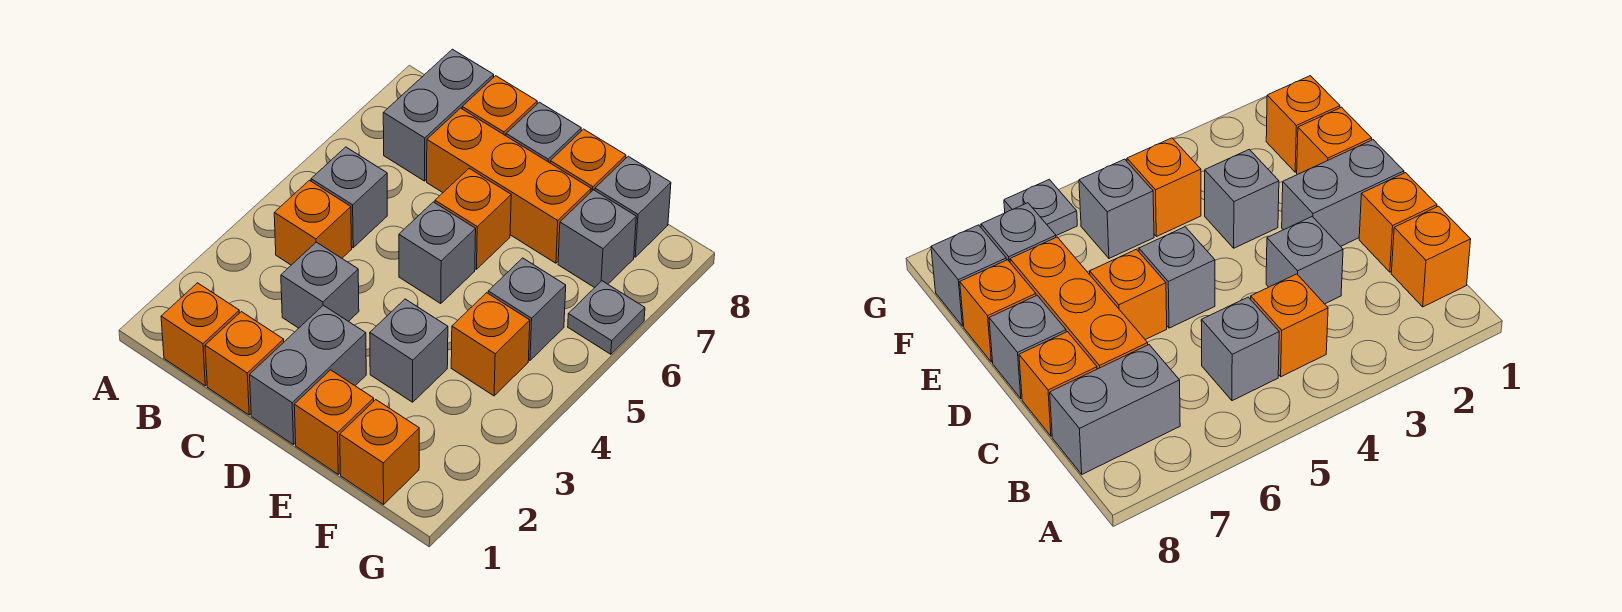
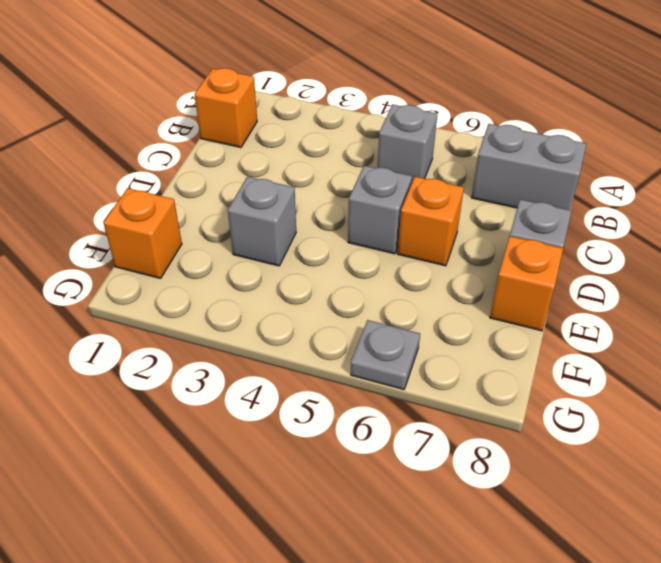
none -> orange 1x1 brick [274,180,352,265]
none -> orange 1x1 brick [205,312,284,415]
none -> grey 1x1 brick [281,242,359,328]

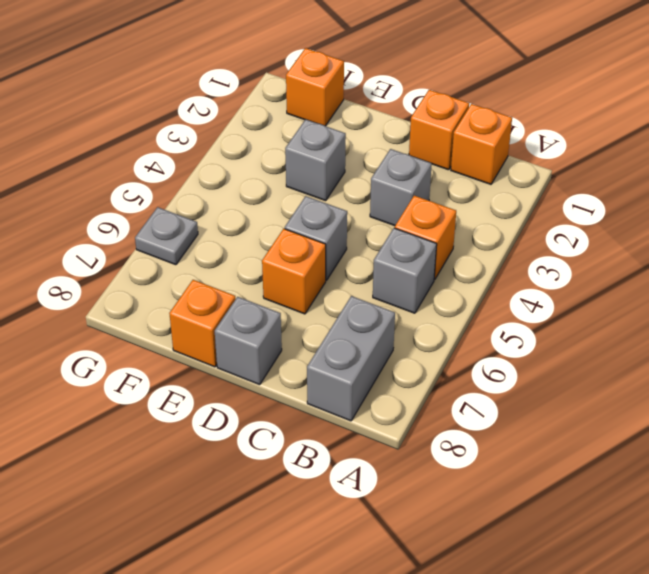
none -> orange 1x3 brick [427,108,591,263]
none -> orange 1x1 brick [462,76,537,136]
none -> grey 1x2 brick [250,305,366,445]

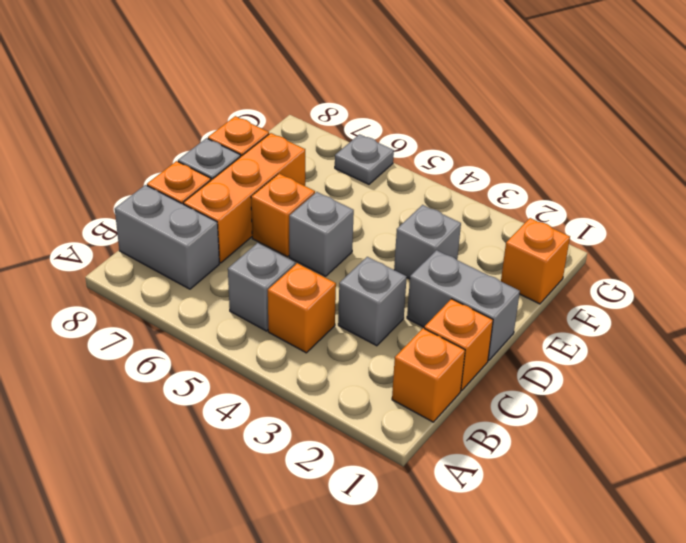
none -> orange 1x1 brick [294,370,374,474]
none -> orange 1x1 brick [451,293,530,396]
none -> grey 1x1 brick [488,258,566,360]

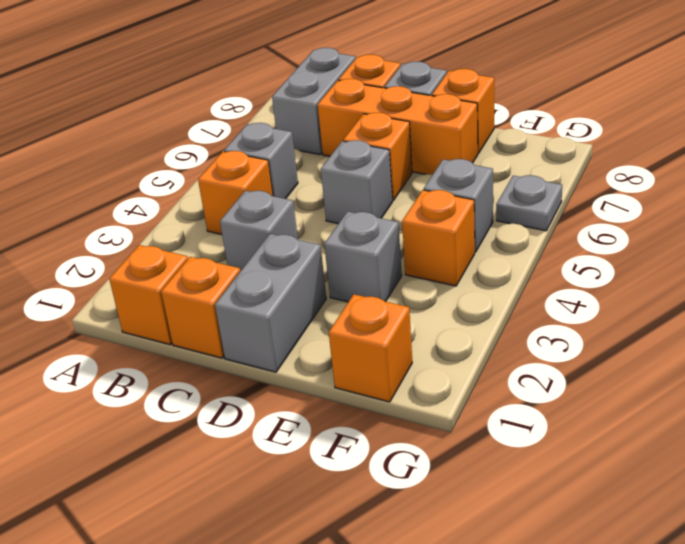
none -> orange 1x1 brick [294,370,374,474]
none -> grey 1x1 brick [558,190,636,288]
none -> grey 1x1 brick [595,156,671,257]

